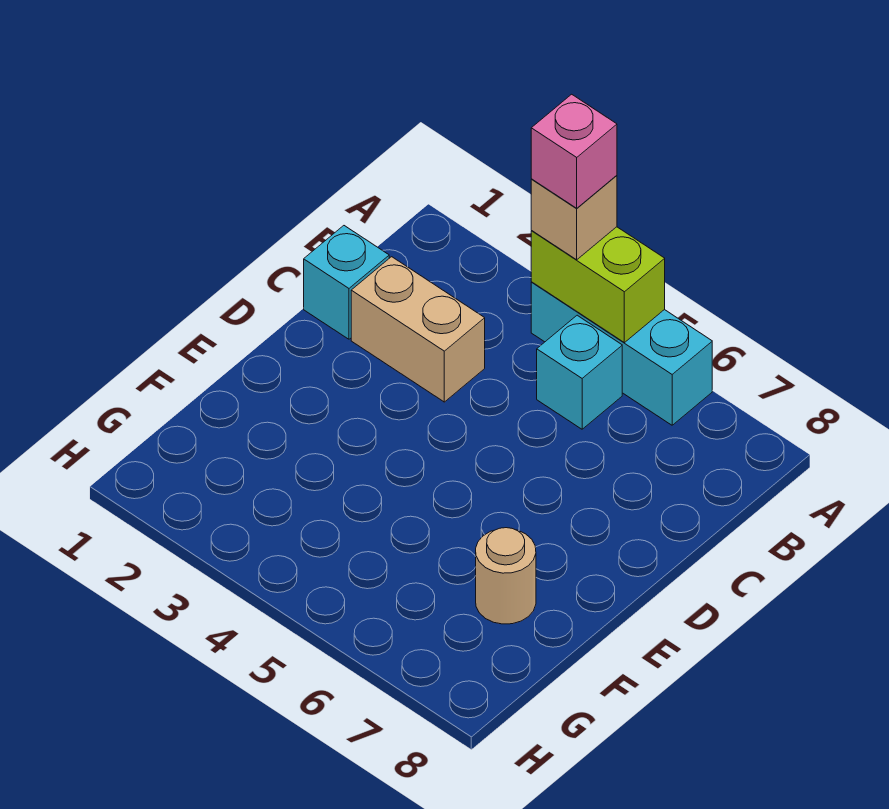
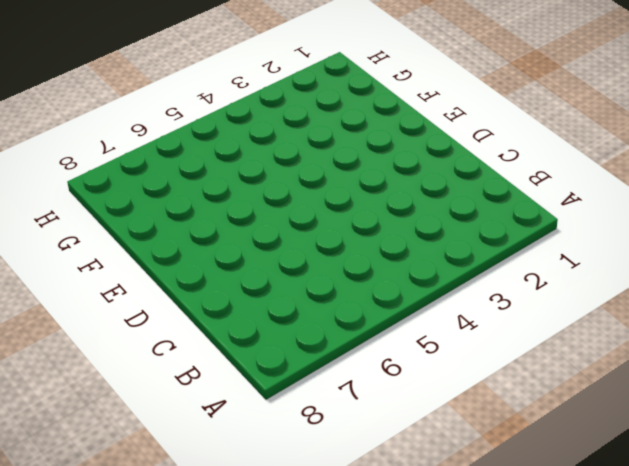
none -> cyan 1x3 brick [531,282,712,425]
none -> cyan 1x1 brick [537,315,622,429]

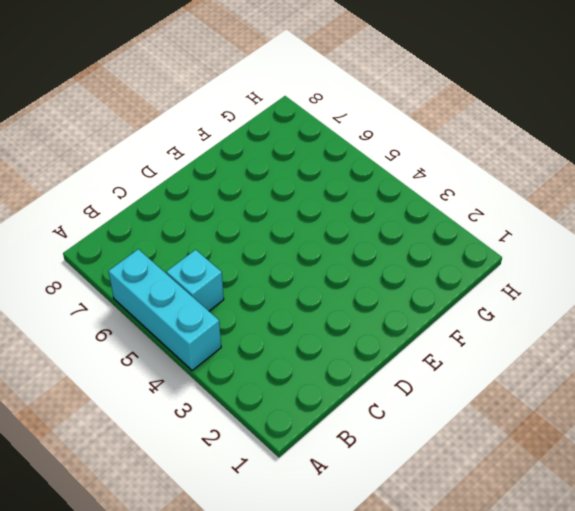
none -> cyan 1x1 brick [304,226,389,339]
none -> tan 1x2 brick [351,257,485,402]

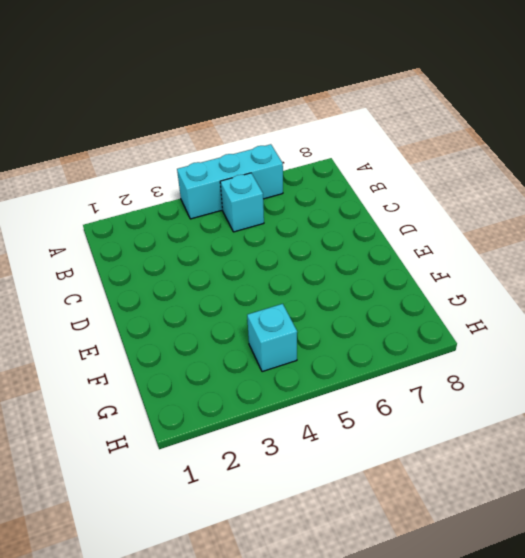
cyan 1x1 brick [247,304,297,372] -> cyan 1x1 brick moved to [304,226,389,339]
none -> tan 1x2 brick [351,257,485,402]
none -> tan 1x1 round brick [476,528,536,624]

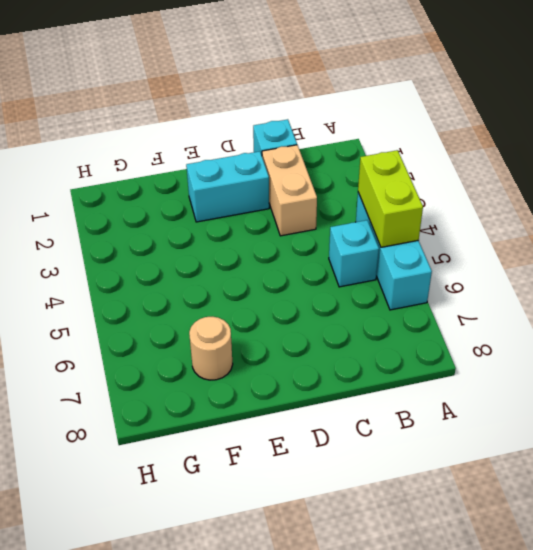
cyan 1x2 brick [186,151,269,222] -> none
none -> tan 1x1 brick [531,175,617,260]
none -> pink 1x1 brick [531,94,617,208]

